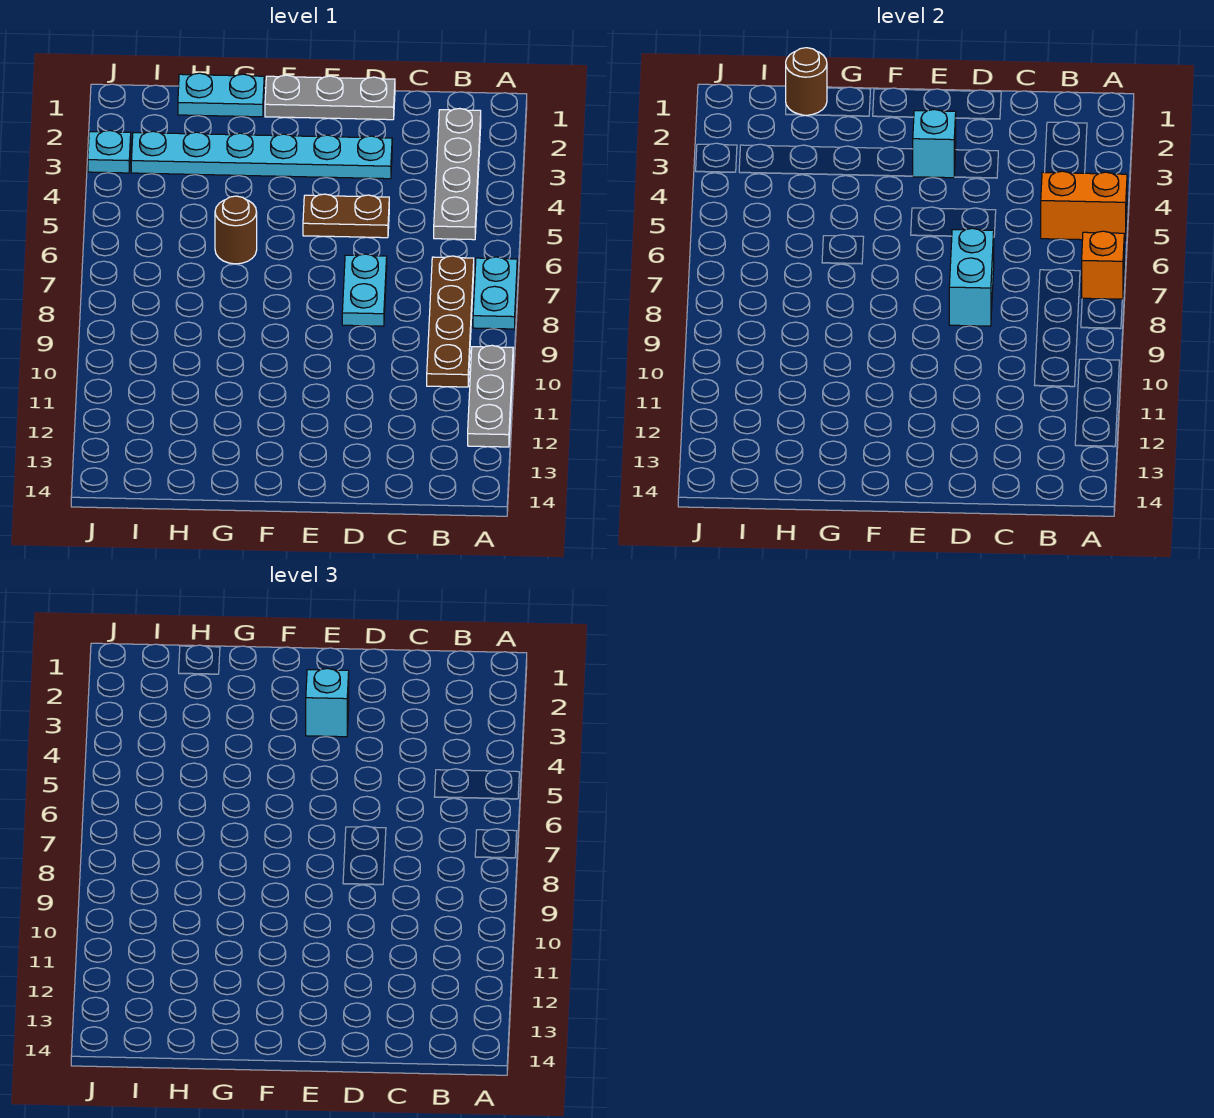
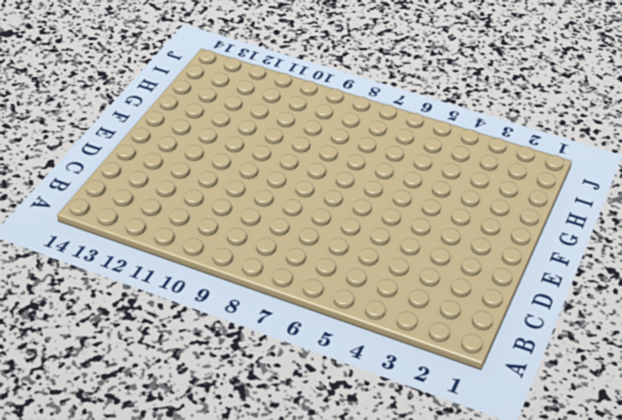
none -> cyan 1x2 plate [473,257,517,329]
none -> grey 1x3 plate [468,345,513,447]
none -> grey 1x4 plate [434,108,481,240]

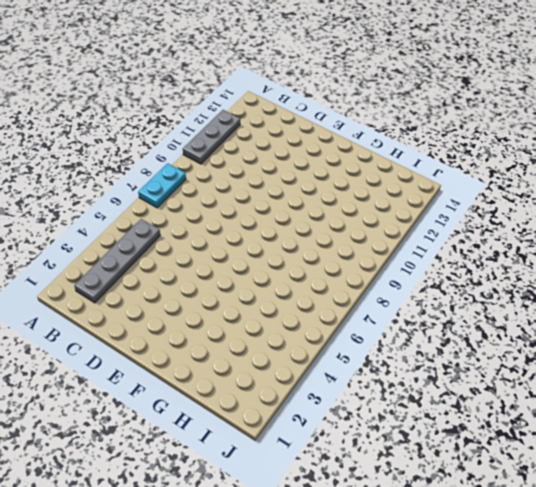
none -> brown 1x4 plate [427,256,474,387]
none -> grey 1x3 plate [265,75,395,120]
none -> cyan 1x6 plate [131,131,392,179]

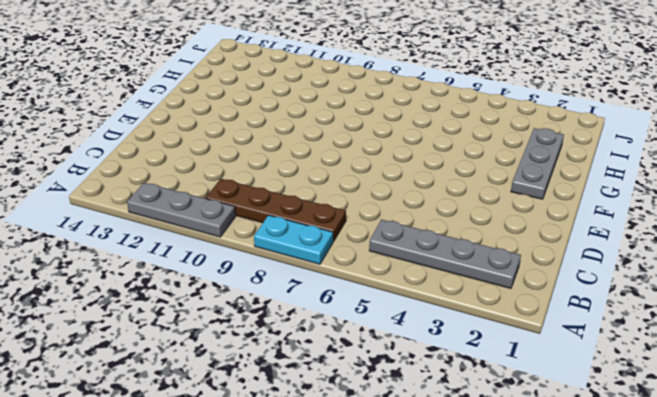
grey 1x3 plate [511,128,564,199] -> grey 1x3 plate moved to [265,75,395,120]
none -> cyan 1x6 plate [131,131,392,179]
none -> brown 1x2 plate [303,194,389,238]
none -> cyan 1x2 plate [342,254,387,326]

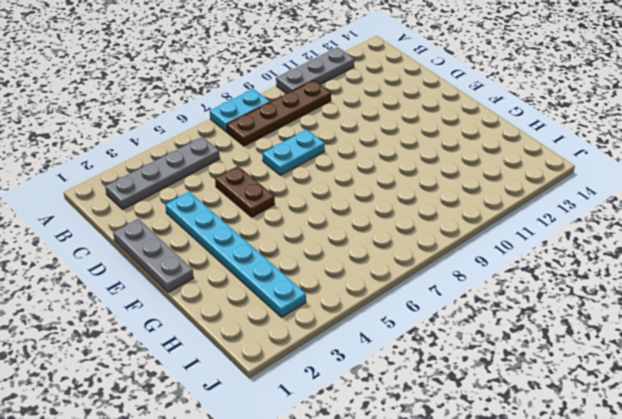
none -> cyan 1x2 plate [178,73,264,117]
none -> brown 1x1 round brick [215,196,257,264]
none -> cyan 1x1 plate [88,130,131,173]

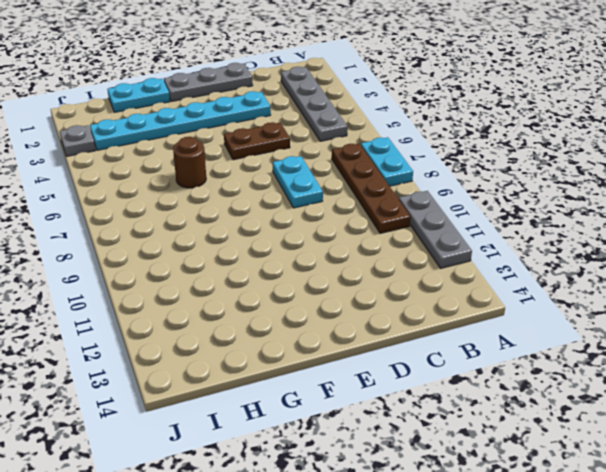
grey 1x1 plate [60,125,96,156] -> cyan 1x1 plate [88,130,131,173]
none -> orange 1x2 brick [1041,171,1127,240]
none -> orange 1x1 brick [1082,231,1124,300]
none -> cyan 1x2 brick [949,228,994,326]

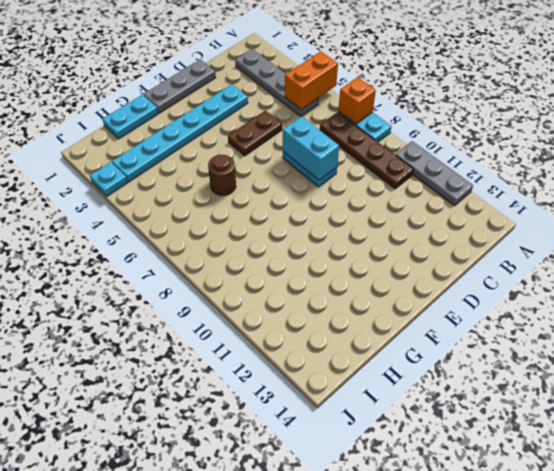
none -> cyan 1x1 brick [913,109,956,178]
none -> brown 1x1 round brick [786,48,827,115]
none -> cyan 1x1 brick [306,668,349,737]

